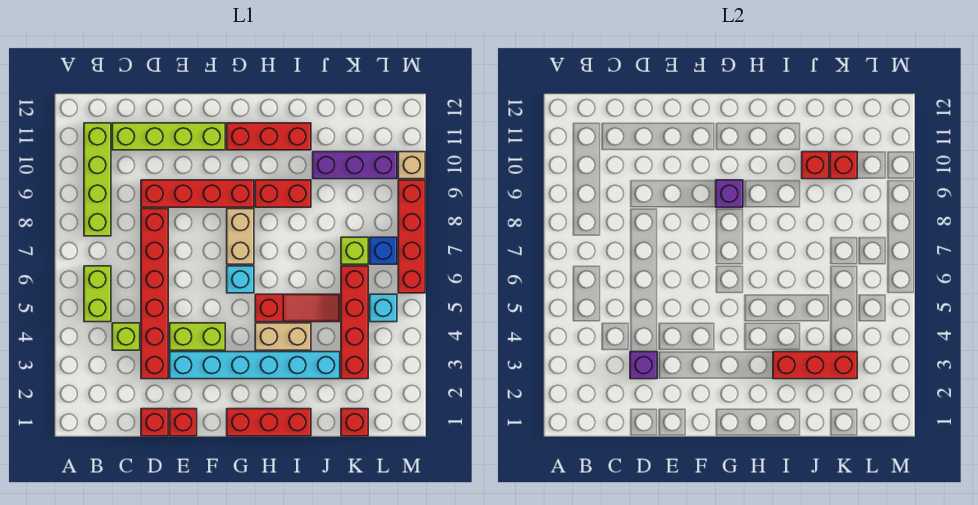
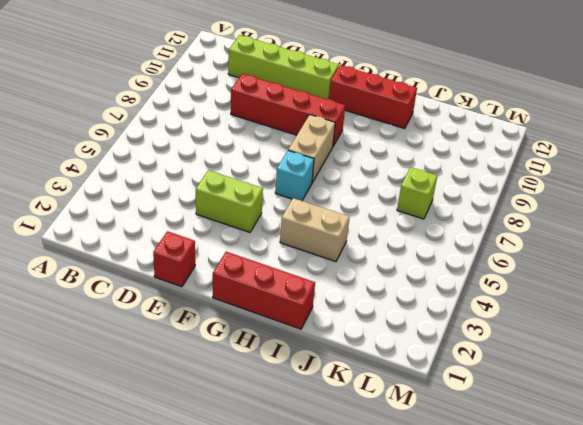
none -> lime 1x2 brick [84,266,111,322]
none -> lime 1x4 brick [84,123,111,236]
none -> lime 1x1 brick [112,323,140,350]
none -> red 1x1 brick [141,409,168,436]

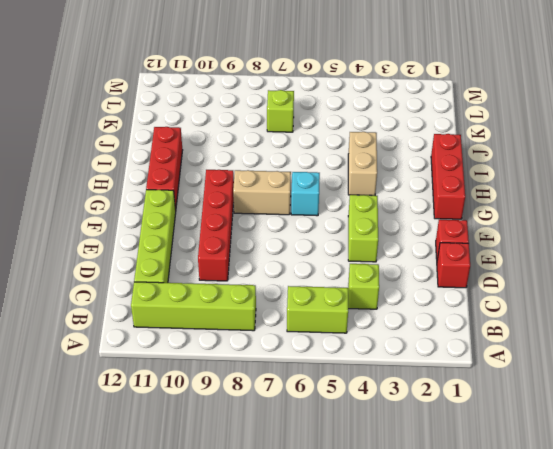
none -> red 1x6 brick [141,209,168,379]
none -> cyan 1x6 brick [170,352,340,379]
none -> red 1x3 slope [255,294,340,322]
none -> red 1x2 brick [255,180,311,207]

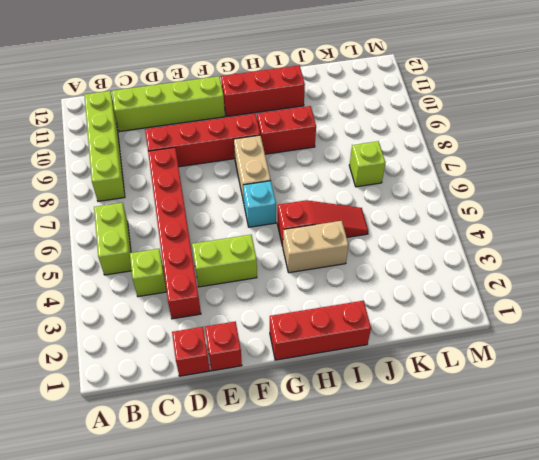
none -> cyan 1x6 brick [170,352,340,379]
none -> purple 1x3 brick [313,152,397,179]
none -> red 1x1 brick [341,409,368,436]
none -> red 1x4 brick [341,266,368,379]

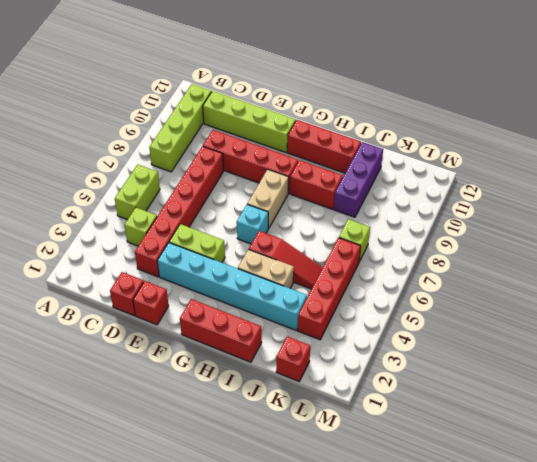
purple 1x3 brick [334,142,383,217] -> purple 1x3 brick turned to [313,152,397,179]
none -> cyan 1x1 brick [370,294,397,322]
none -> blue 1x1 brick [370,237,397,264]
none -> red 1x4 brick [398,180,425,293]
none -> tan 1x1 brick [398,152,425,179]

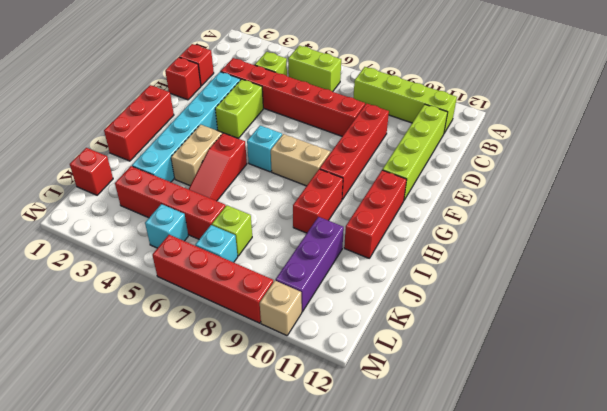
cyan 1x1 brick [195,225,238,262] -> blue 1x1 brick [370,237,397,264]
none -> purple 1x1 brick [630,352,657,379]
none -> purple 1x1 brick [716,180,743,207]
none -> red 1x3 brick [773,352,857,379]
none -> red 1x1 brick [802,152,829,179]

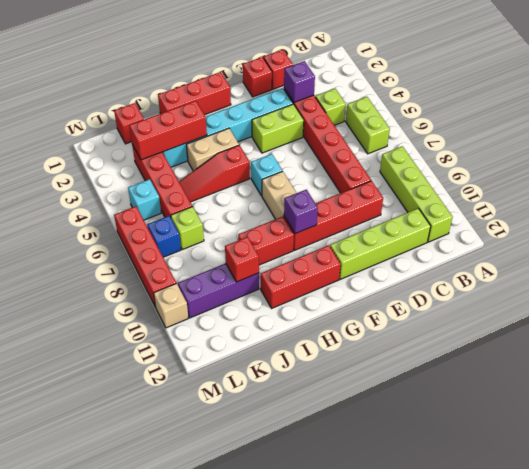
none -> red 1x1 brick [830,152,857,179]

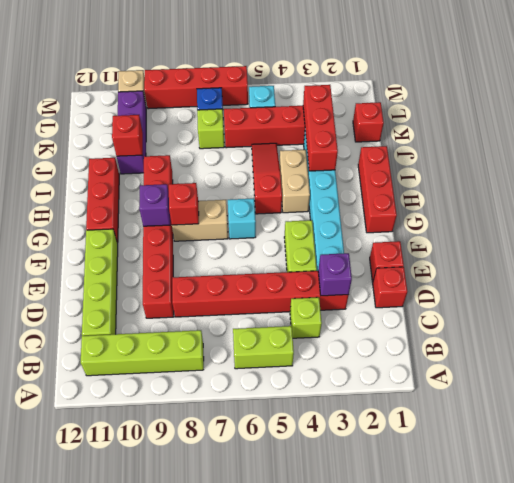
red 1x1 brick [169,183,199,225] -> red 1x1 brick moved to [830,152,857,179]

